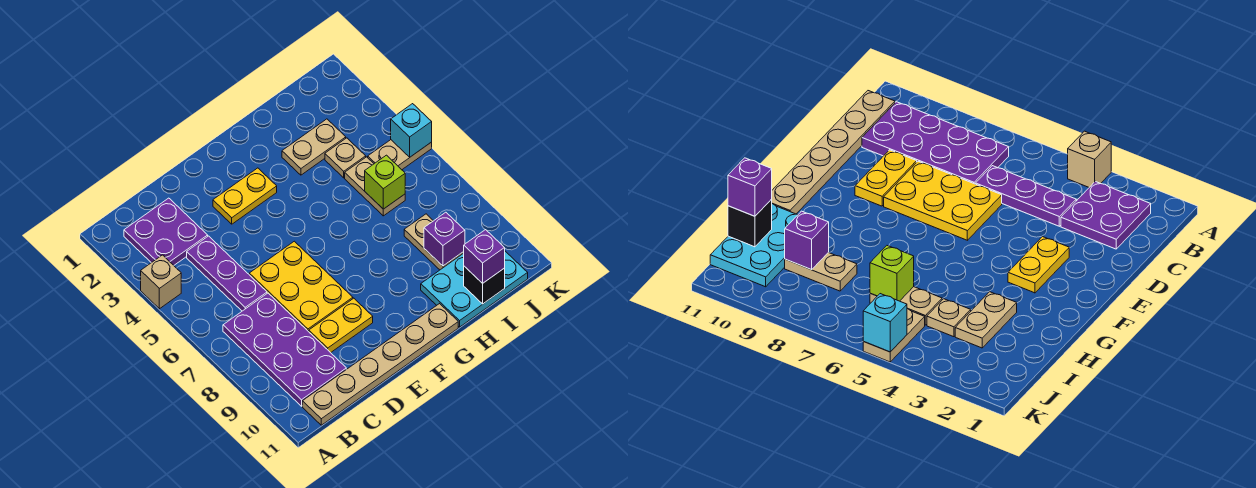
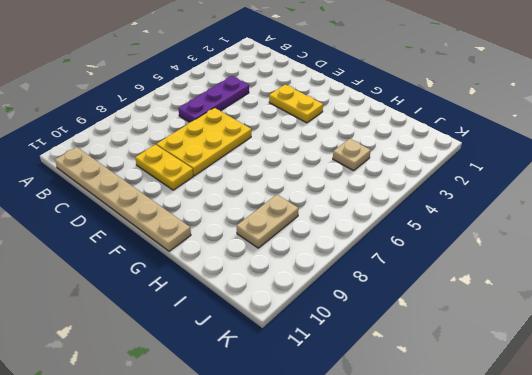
none -> tan 1x1 brick [141,255,181,309]
none -> purple 2x2 plate [124,198,208,265]
none -> purple 2x4 plate [223,293,346,406]

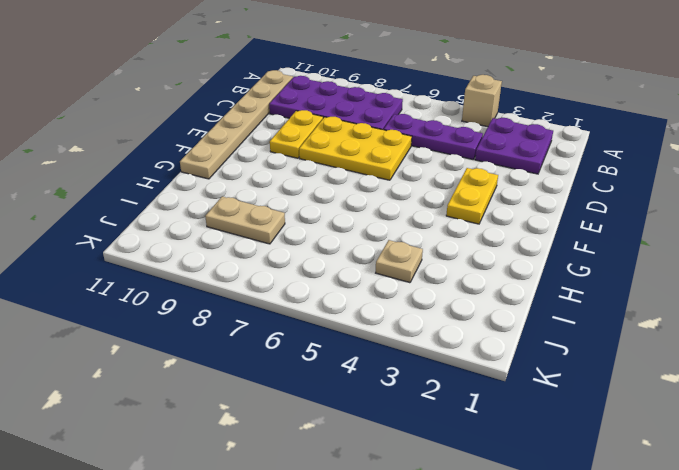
none -> tan 1x2 plate [282,119,346,175]
none -> cyan 2x3 plate [421,251,528,327]
none -> tan 1x2 plate [345,157,405,216]

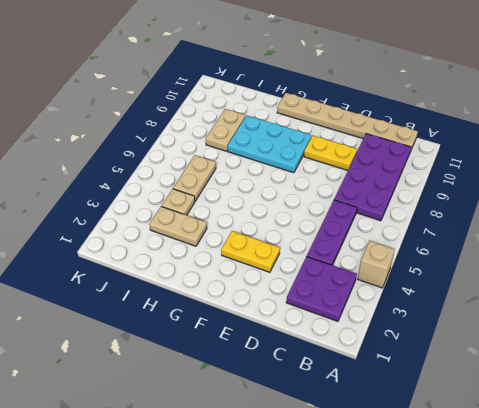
cyan 2x3 plate [228,115,311,173] -> cyan 2x3 plate moved to [421,251,528,327]
none -> yellow 2x3 plate [249,241,353,332]
none -> tan 1x2 plate [368,140,432,170]
none -> lime 1x1 brick [365,155,405,209]

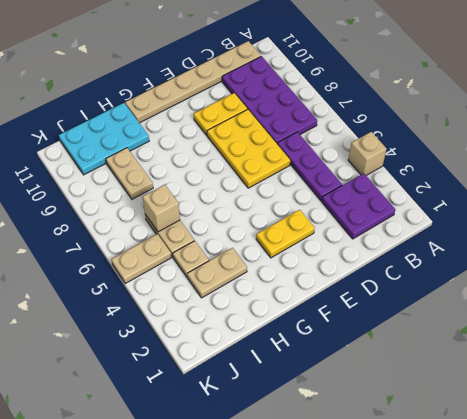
tan 1x1 brick [143,185,180,232] -> lime 1x1 brick [365,155,405,209]
none -> purple 1x1 brick [424,212,465,266]
none -> black 1x1 brick [464,266,505,304]
none -> cyan 1x1 brick [391,104,432,157]

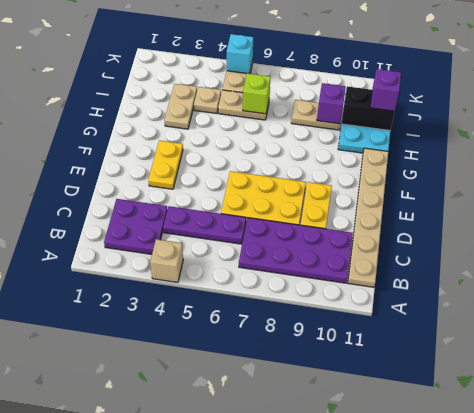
black 1x2 brick [342,86,395,131] -> black 1x1 brick [464,266,505,304]

